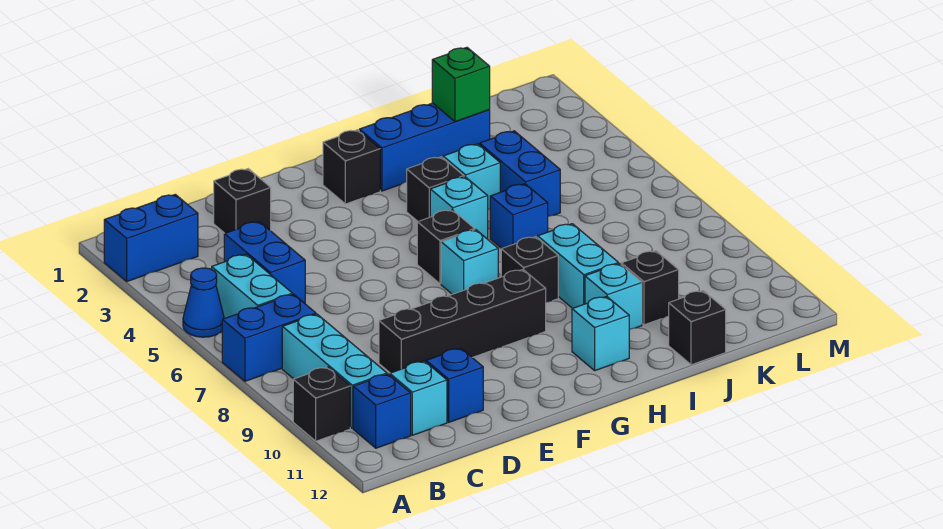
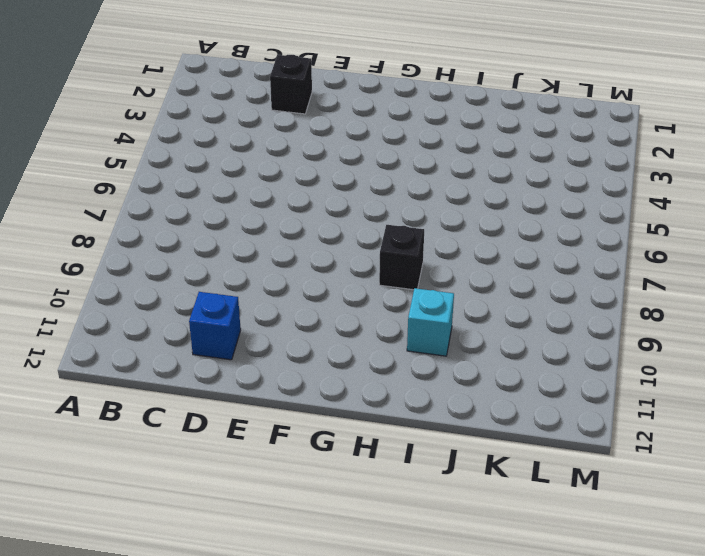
none -> blue 1x2 brick [104,194,198,281]
none -> blue 1x1 cone [183,268,224,337]
none -> blue 1x2 brick [222,294,316,381]

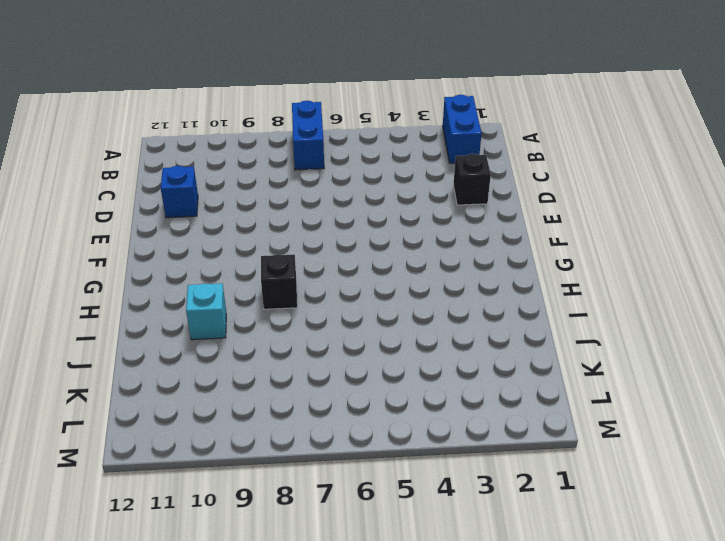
none -> blue 1x1 cone [183,268,224,337]
none -> black 1x1 brick [293,367,350,441]
none -> cyan 1x2 brick [212,254,292,319]

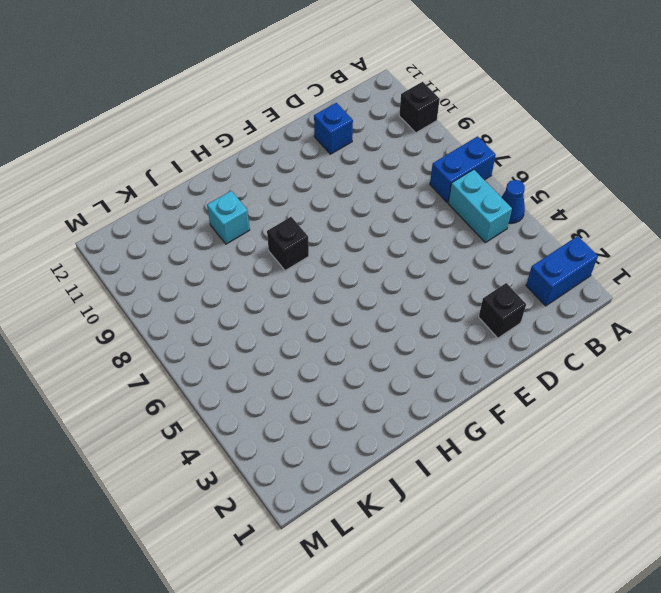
none -> cyan 1x3 brick [282,314,387,428]
none -> blue 1x1 brick [353,374,411,448]
none -> blue 1x2 brick [224,222,305,303]

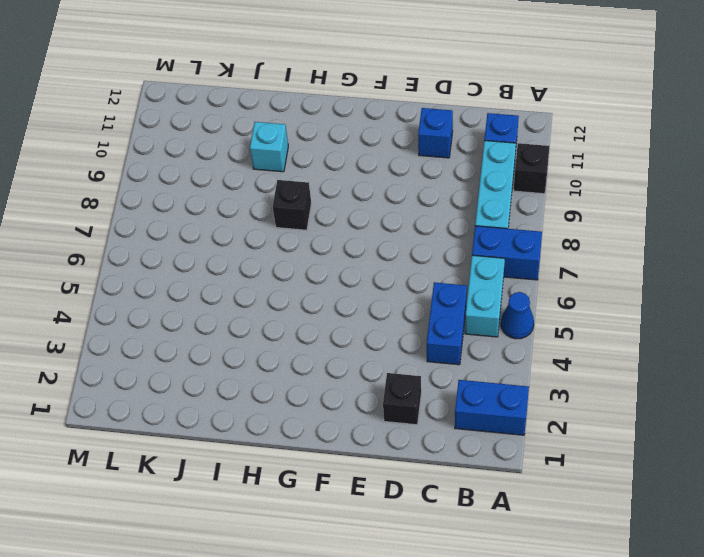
none -> cyan 1x1 brick [390,361,447,435]
none -> black 1x4 brick [379,270,546,373]
none -> black 1x1 brick [323,130,380,204]

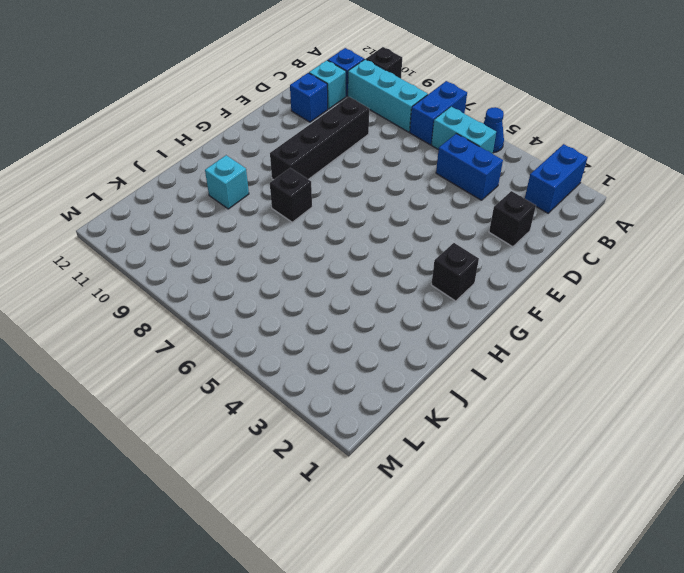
none -> black 1x1 brick [417,210,475,284]
none -> cyan 1x1 brick [441,230,498,294]
none -> blue 1x3 brick [359,103,490,191]

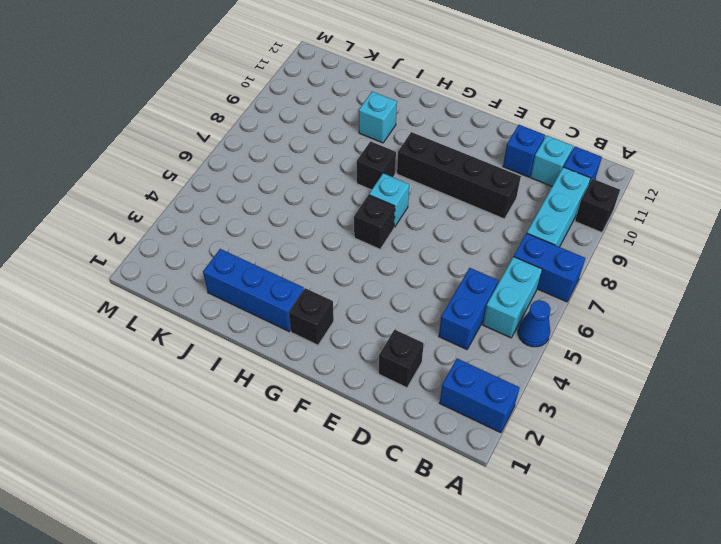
none -> black 1x1 brick [407,157,464,221]
none -> cyan 1x1 brick [430,177,488,239]
none -> cyan 1x1 brick [572,296,629,371]

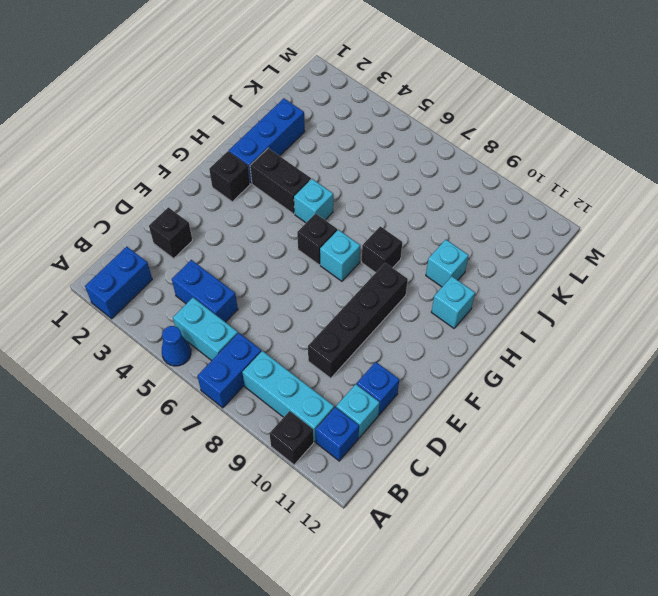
black 1x2 brick [250,148,311,214] -> black 1x1 brick [407,157,464,221]
none -> cyan 1x1 brick [443,144,500,209]
none -> blue 1x1 brick [490,184,548,249]
none -> cyan 1x2 brick [538,224,618,308]

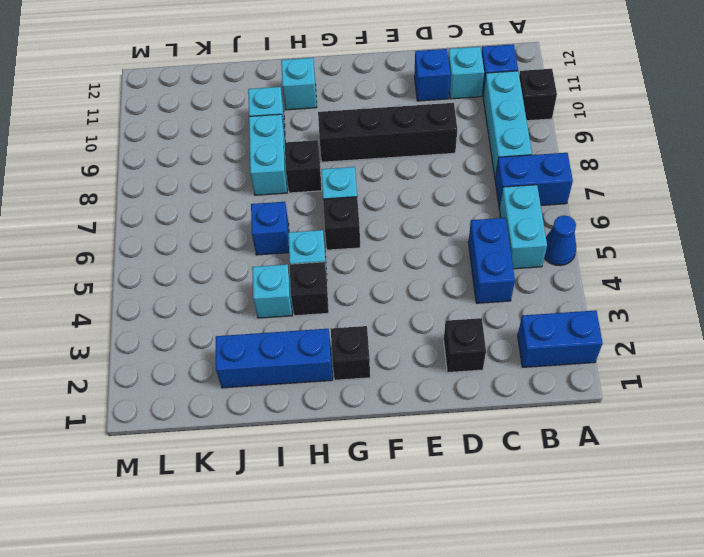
none -> blue 1x2 brick [480,131,560,216]
none -> black 1x1 brick [621,251,679,325]
none -> black 1x1 brick [669,291,726,365]

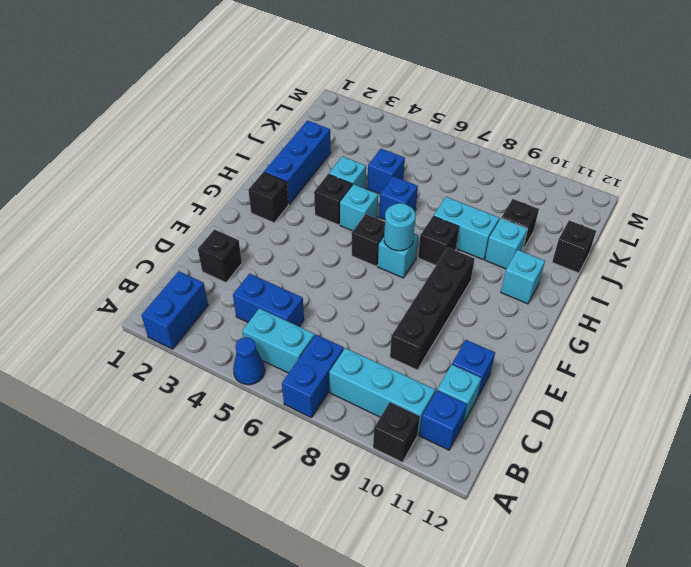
cyan 1x1 round brick [384,203,415,251] -> none
blue 1x1 brick [367,149,405,194] -> blue 1x2 brick [480,131,560,216]
none -> green 1x1 brick [432,47,490,121]

